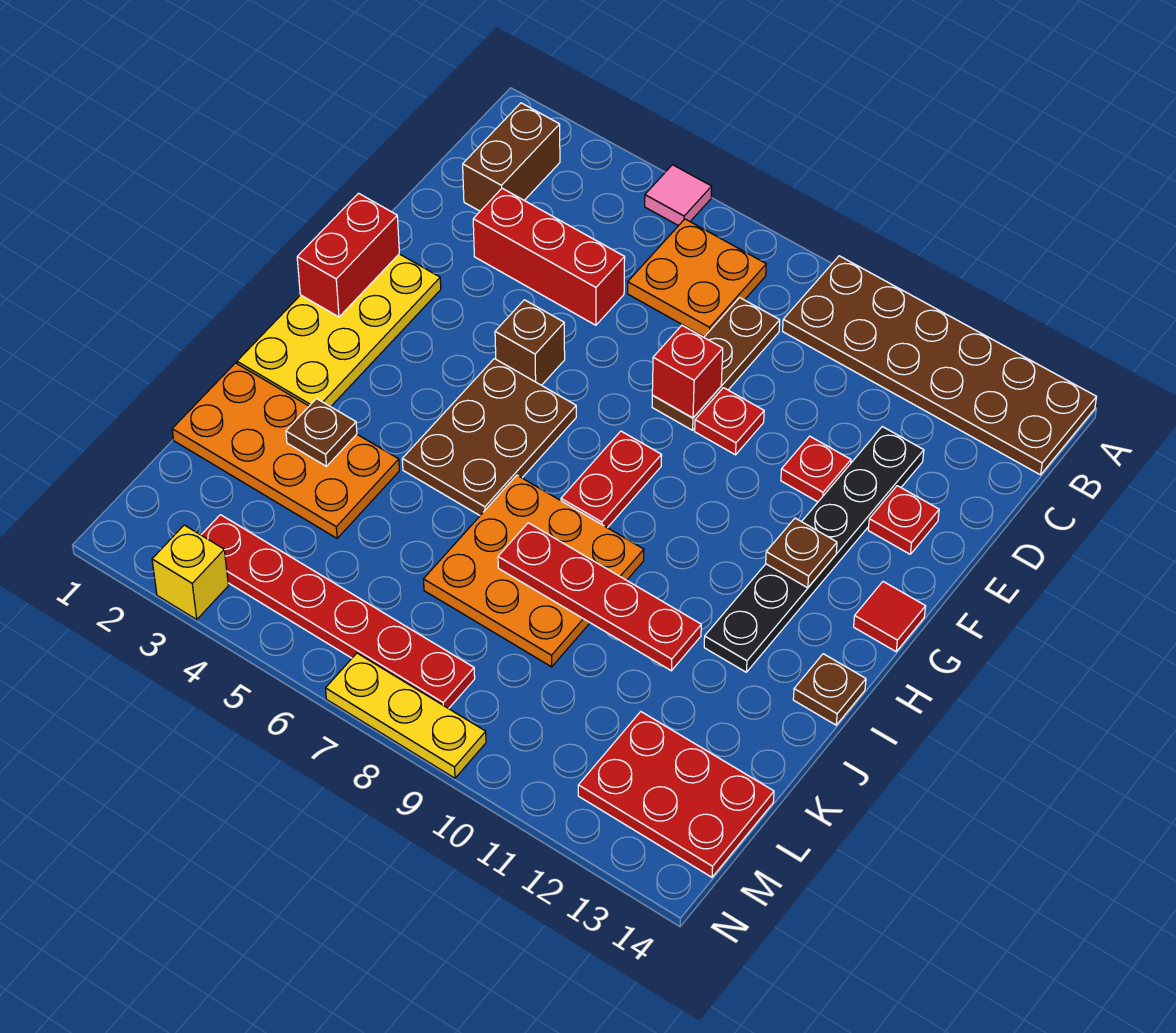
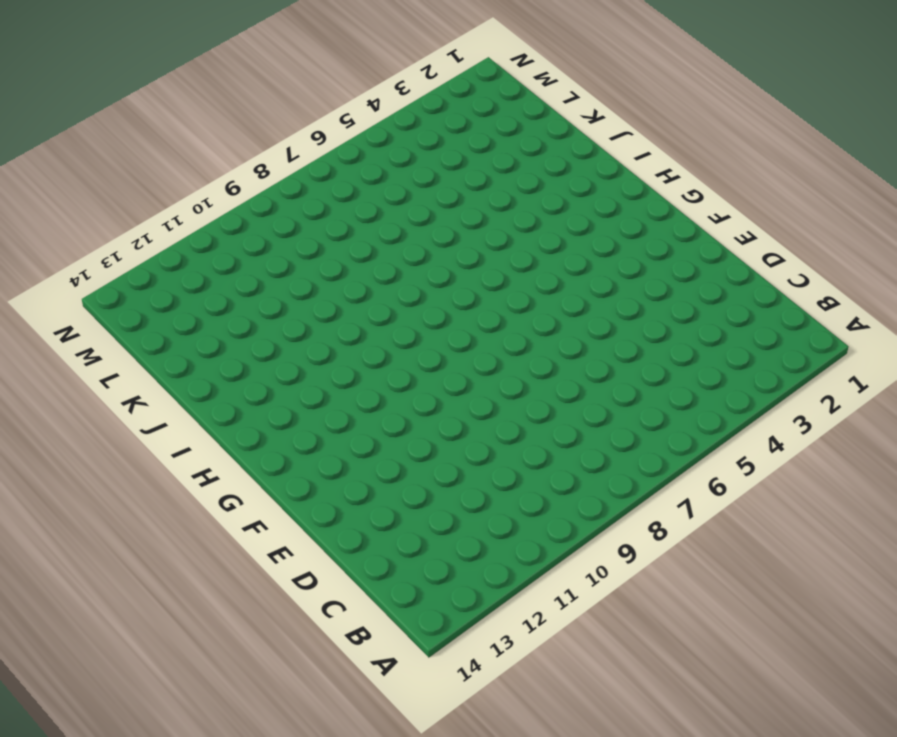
none -> pink 1x1 tile [645,165,712,226]
none -> brown 2x6 plate [783,256,1097,475]
none -> brown 1x2 brick [463,103,560,211]

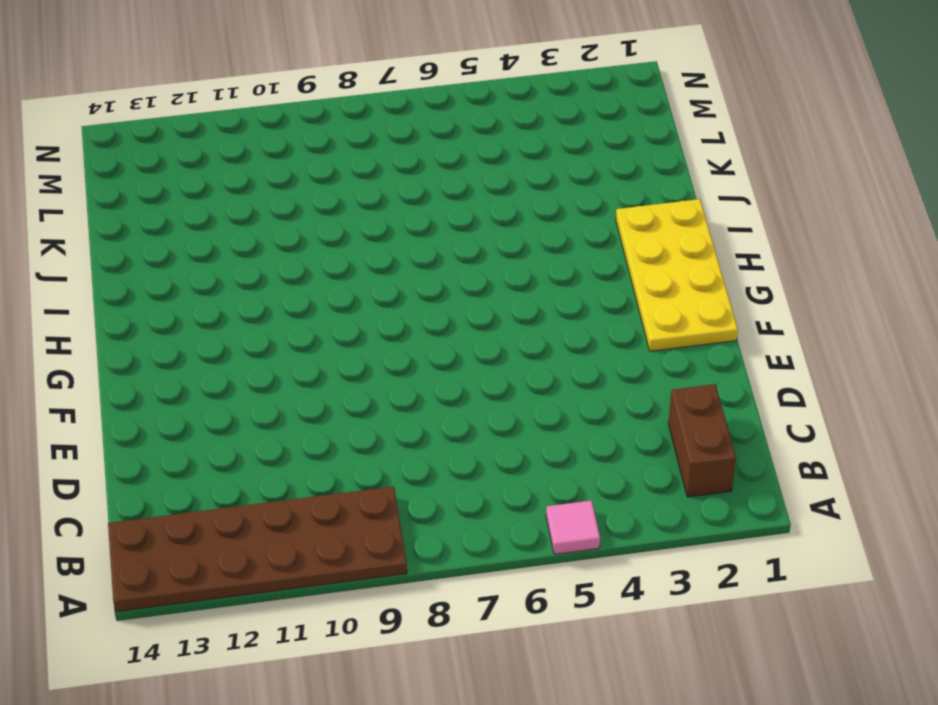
none -> orange 2x2 plate [628,219,766,337]
none -> brown 1x3 plate [652,298,780,430]
none -> red 1x3 brick [473,188,625,325]

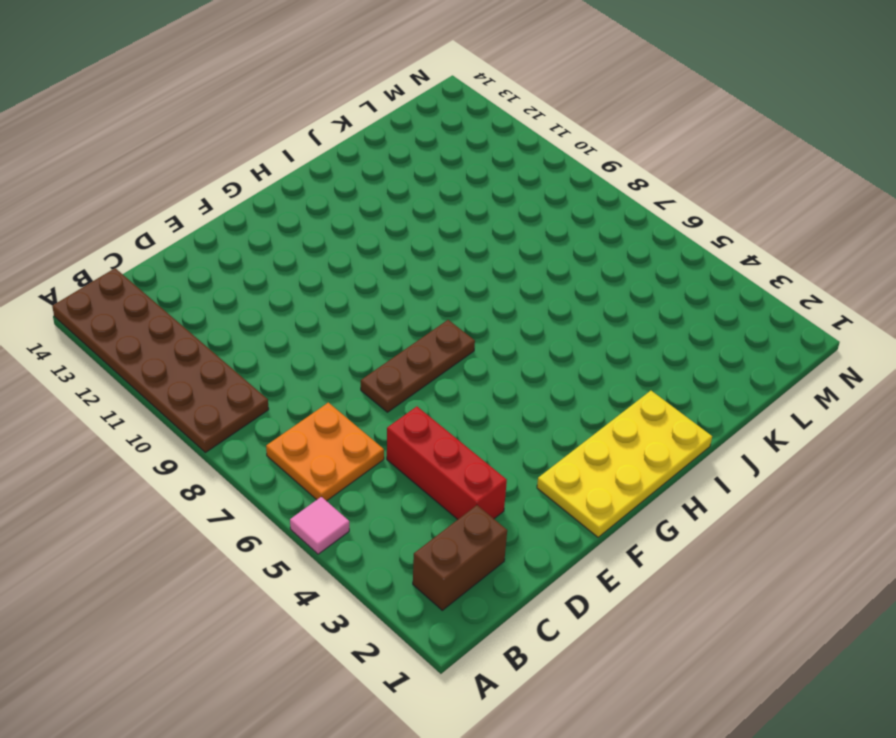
brown 1x3 plate [361,320,475,412] -> brown 1x3 plate moved to [652,298,780,430]
none -> black 1x6 plate [704,427,924,672]
none -> red 1x1 plate [695,388,764,455]
none -> red 1x1 plate [781,436,851,502]

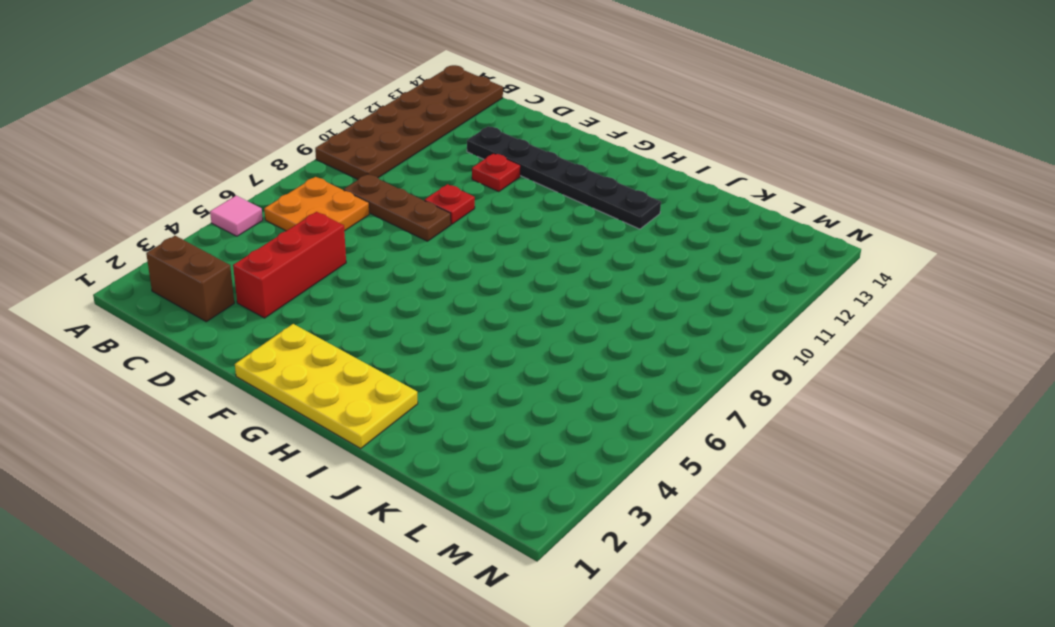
none -> red 1x1 plate [868,486,939,554]
none -> brown 1x1 brick [495,300,565,385]
none -> brown 2x3 plate [402,359,576,515]

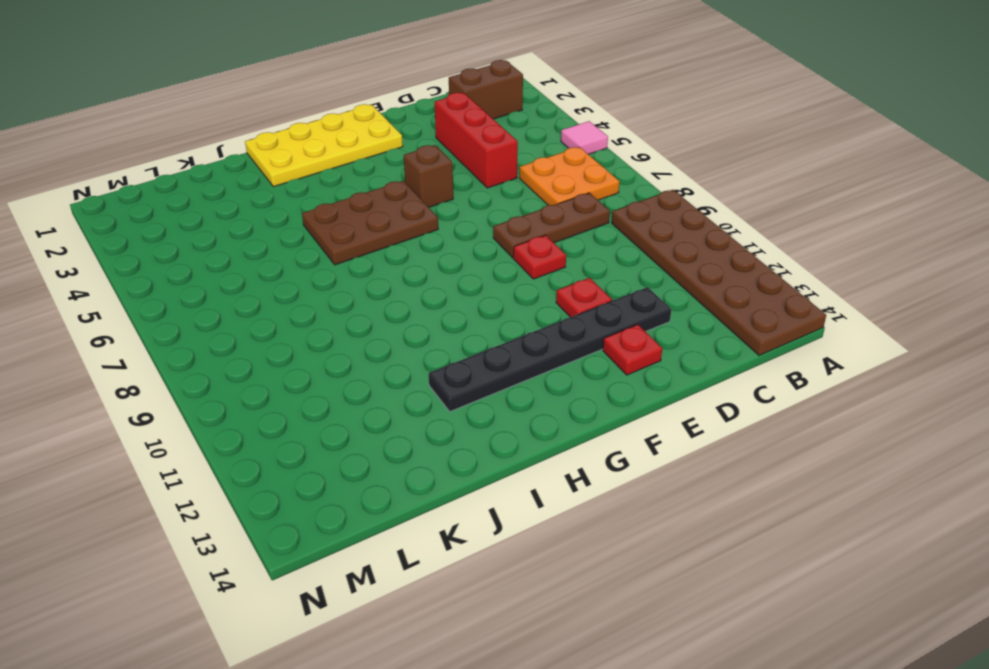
none -> red 1x2 plate [561,431,662,528]
none -> red 1x1 tile [854,582,926,652]
none -> orange 3x3 plate [423,475,644,667]

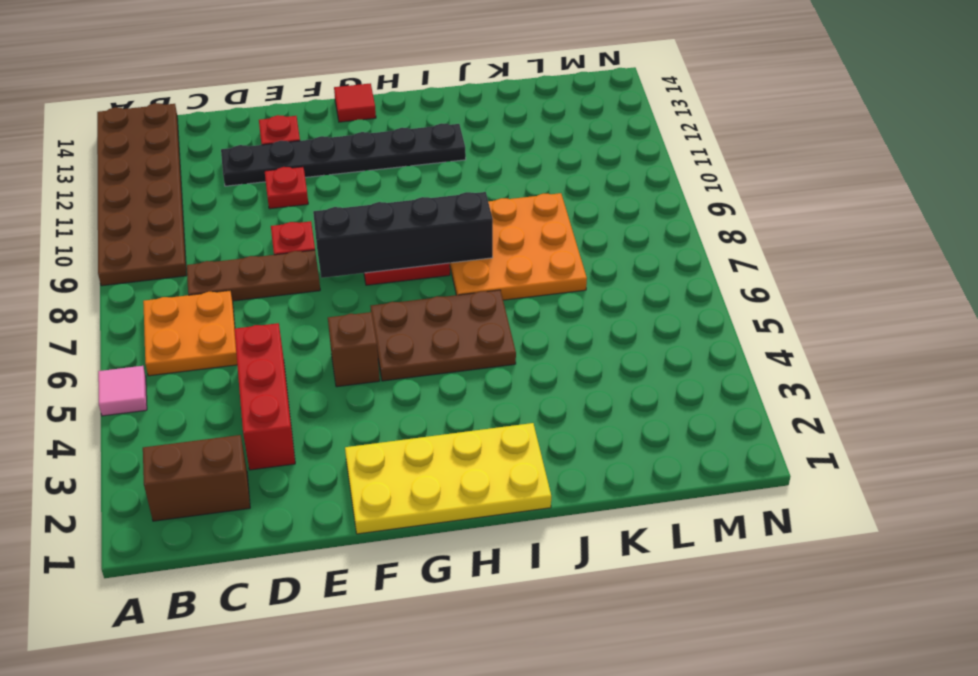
black 1x4 brick [313,192,493,278] -> none
none -> brown 1x1 plate [793,654,866,725]
none -> orange 2x4 plate [172,363,399,538]
none -> red 2x3 plate [578,712,774,877]

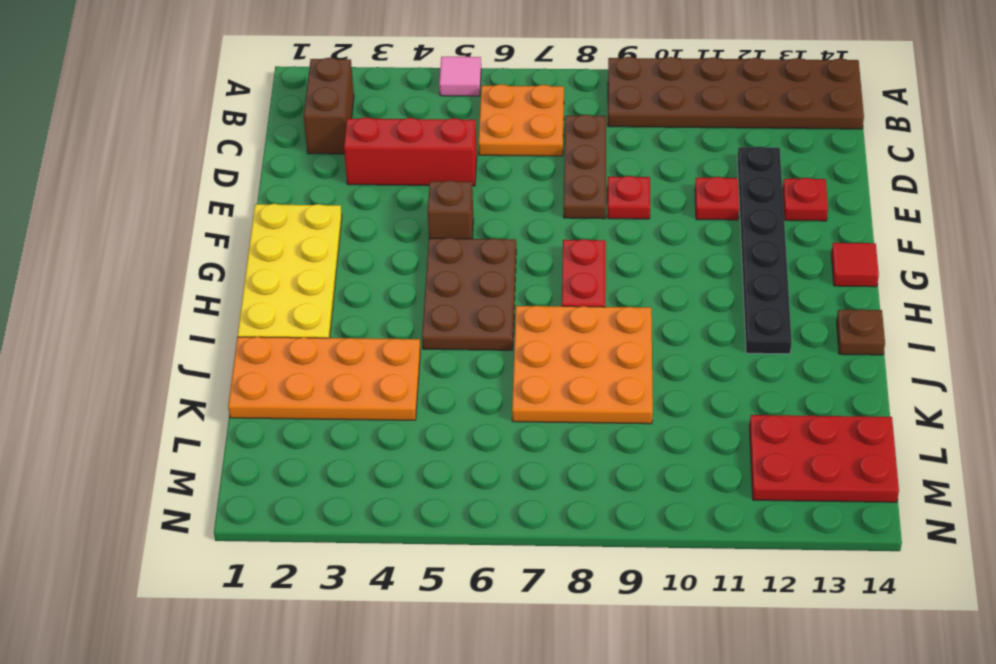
none -> red 1x6 plate [201,515,475,709]
none -> yellow 1x1 brick [152,525,228,620]
none -> yellow 1x3 plate [325,653,486,778]

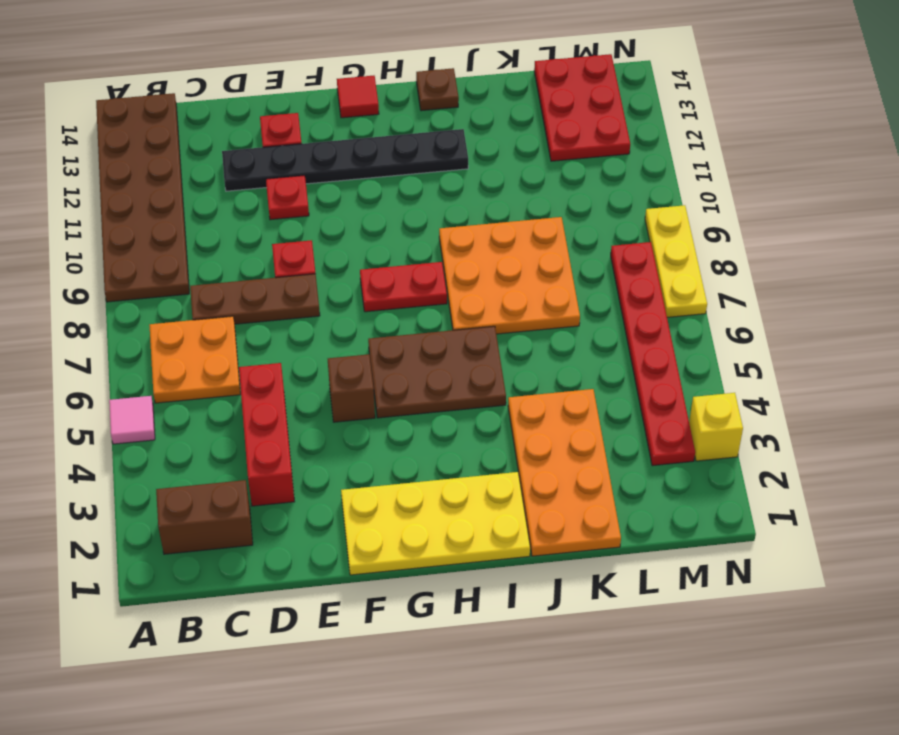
none -> red 1x1 brick [652,325,723,418]
none -> red 1x2 brick [297,193,399,317]
none -> brown 1x1 plate [766,518,837,588]

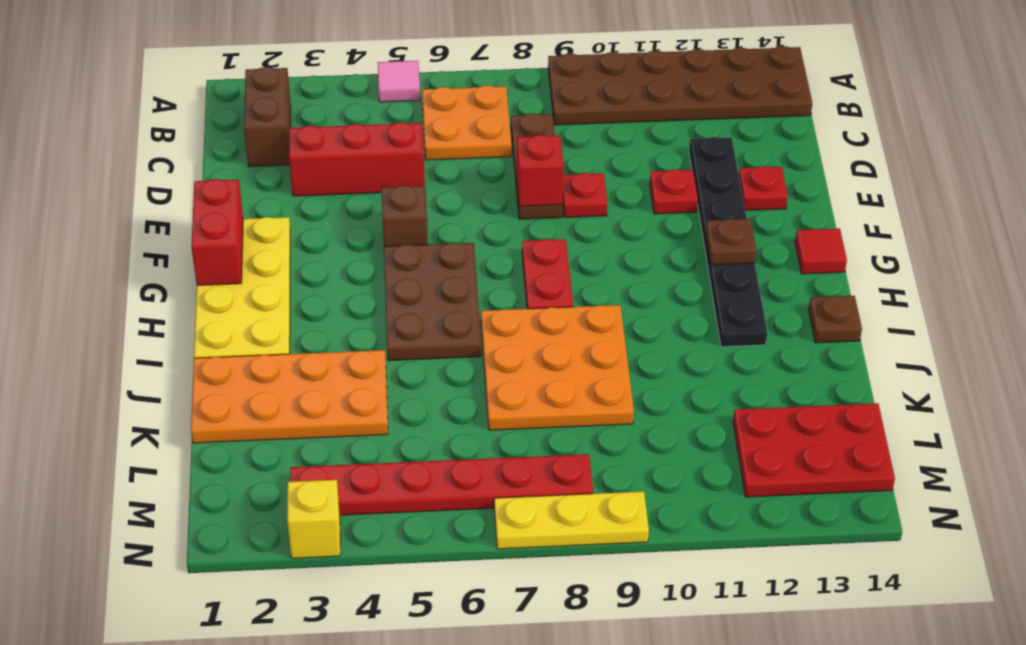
none -> brown 1x1 plate [286,399,357,466]
none -> red 1x4 plate [498,523,701,671]

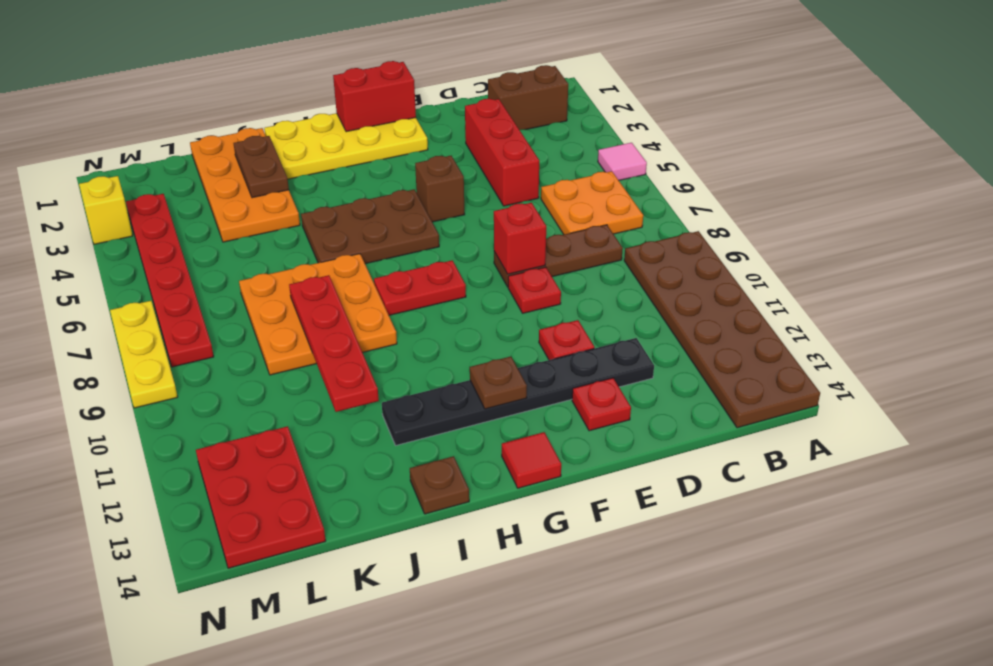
brown 1x2 plate [233,136,289,198] -> brown 1x1 plate [286,399,357,466]

